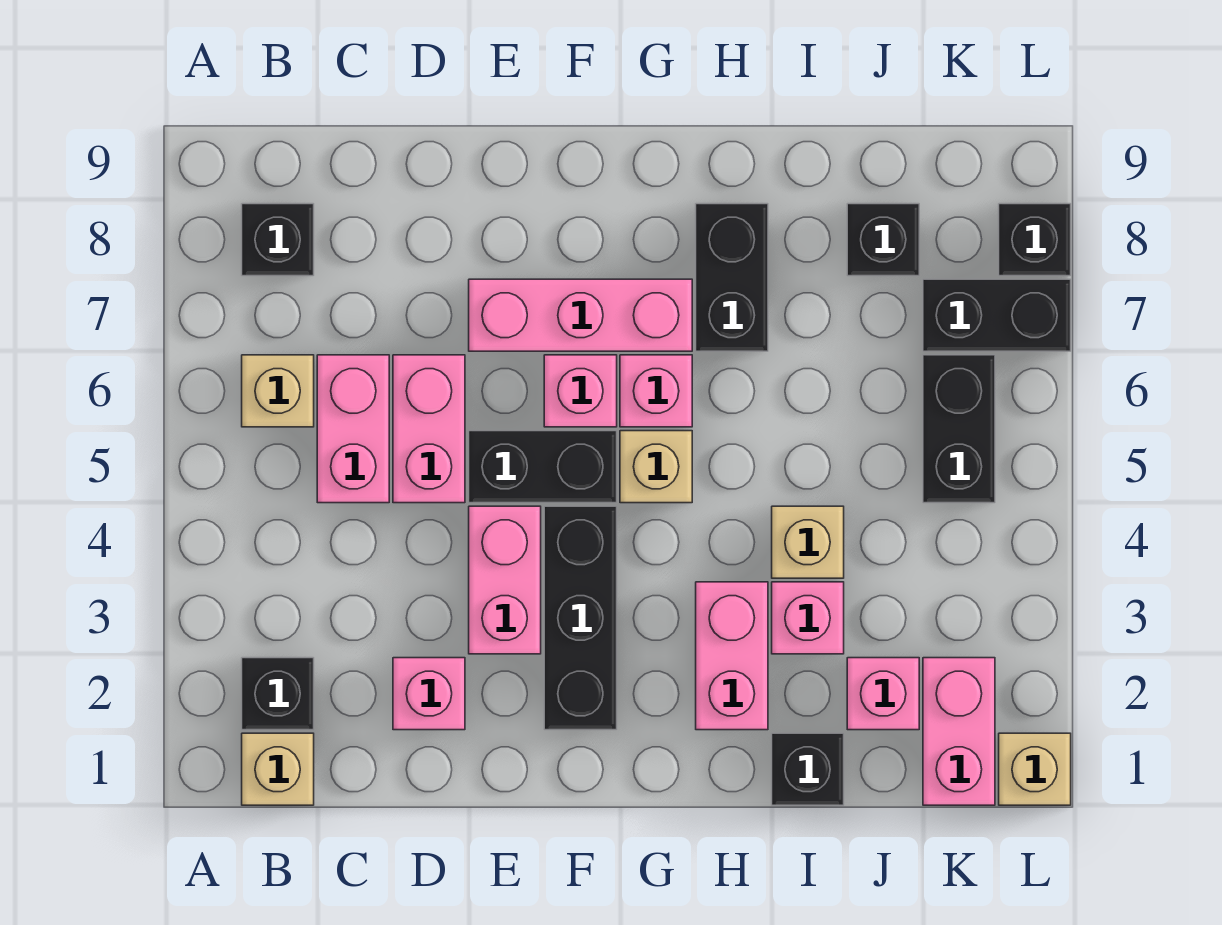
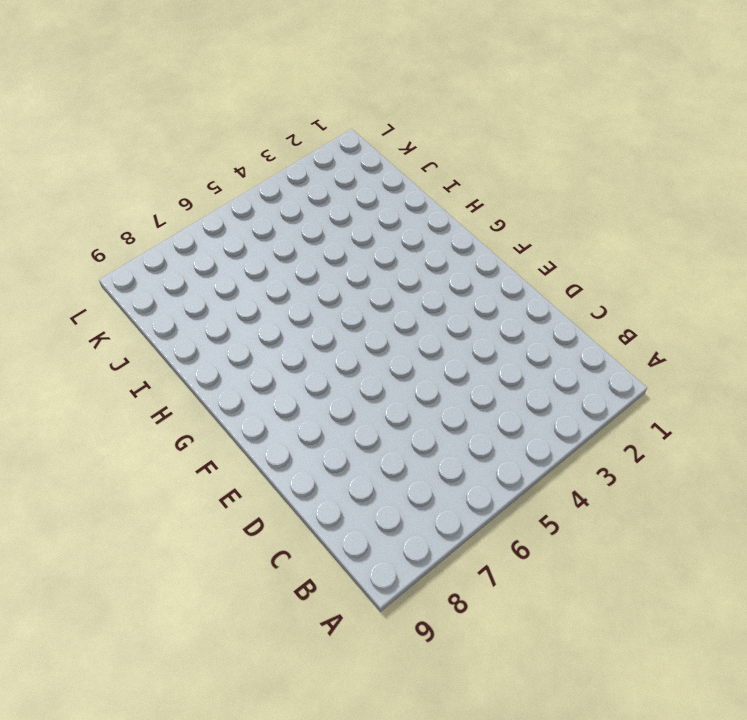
none -> tan 1x1 brick [242,733,314,805]
none -> black 1x1 brick [242,658,314,730]
none -> tan 1x1 brick [242,355,314,427]

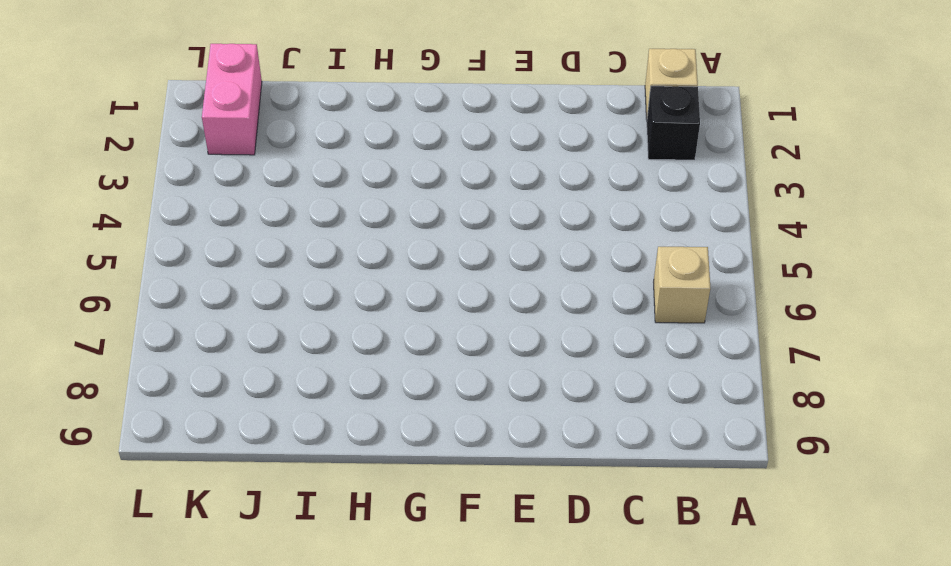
none -> black 1x1 brick [242,204,314,276]
none -> pink 1x2 brick [317,355,389,503]
none -> pink 1x1 brick [393,658,465,730]

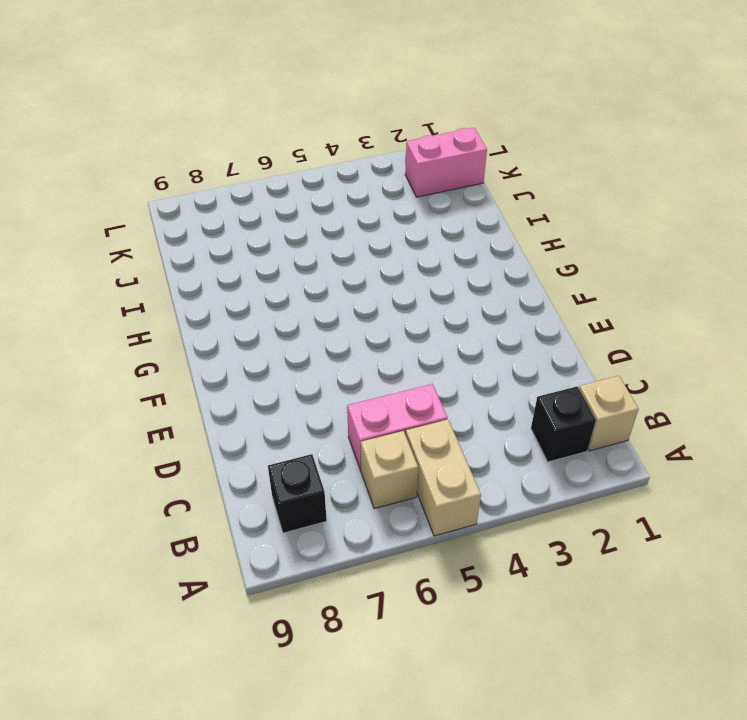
tan 1x2 brick [406,419,481,536] -> none
none -> pink 1x1 brick [393,658,465,730]
none -> pink 1x2 brick [393,355,465,503]
none -> pink 1x2 brick [469,506,541,654]

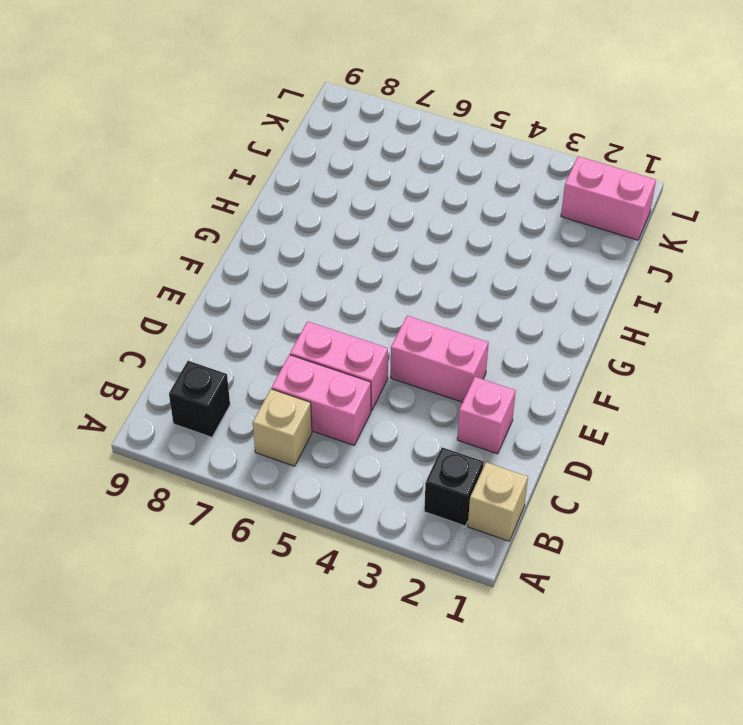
none -> black 1x2 brick [469,431,617,503]
none -> pink 1x3 brick [469,279,692,351]
none -> black 1x3 brick [544,506,617,730]

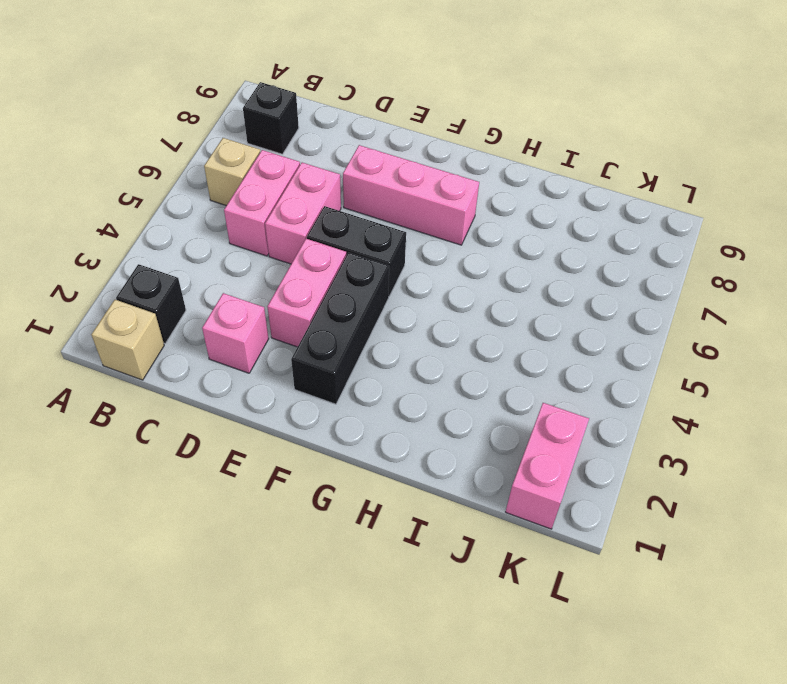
none -> pink 1x1 brick [544,355,617,427]
none -> tan 1x1 brick [620,431,692,503]
none -> pink 1x1 brick [620,355,692,427]

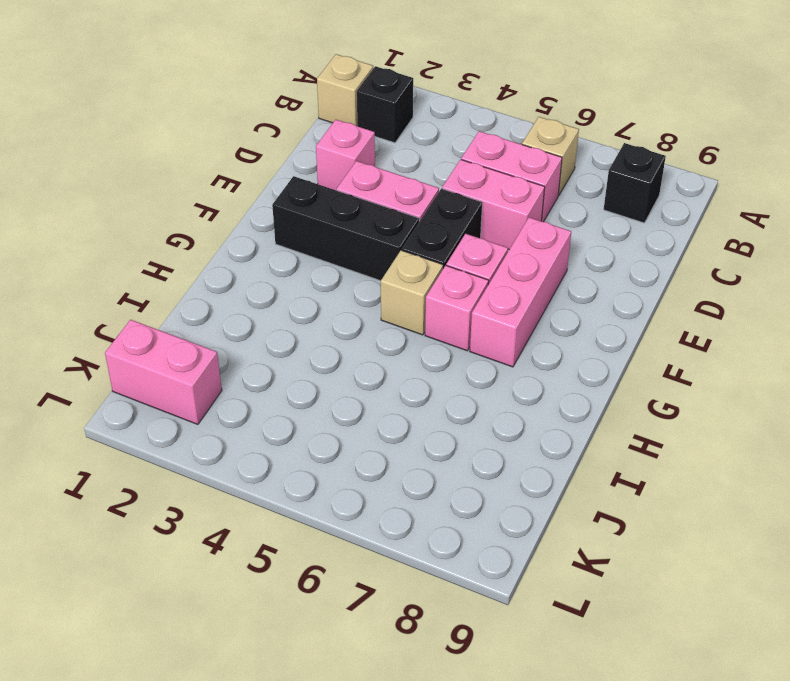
none -> pink 1x2 brick [696,582,768,730]
none -> black 1x2 brick [696,204,768,351]
none -> black 1x1 brick [772,733,844,805]

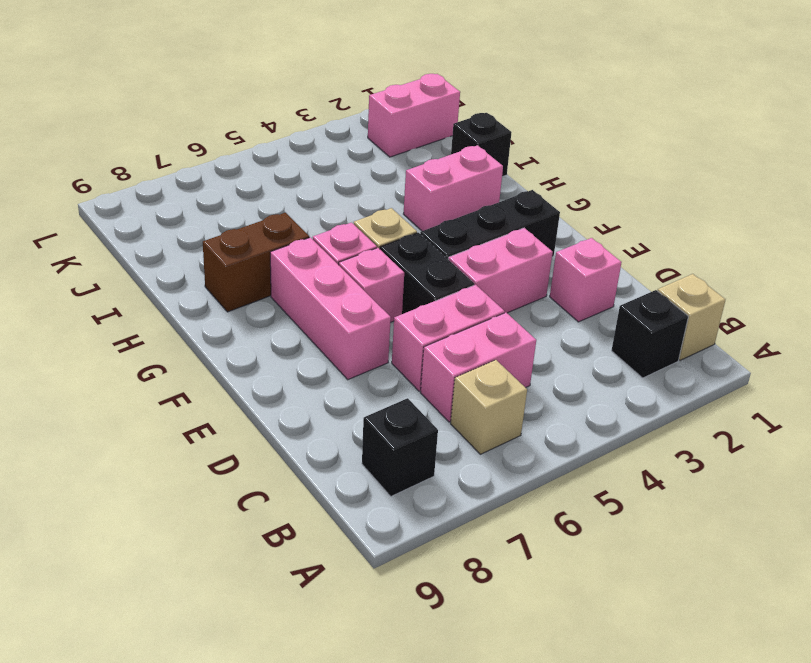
brown 1x2 brick [203,213,309,312] -> black 1x2 brick [696,204,768,351]
none -> pink 1x1 brick [772,582,844,654]
none -> tan 1x1 brick [772,506,844,578]
none -> pink 1x1 brick [847,658,919,730]

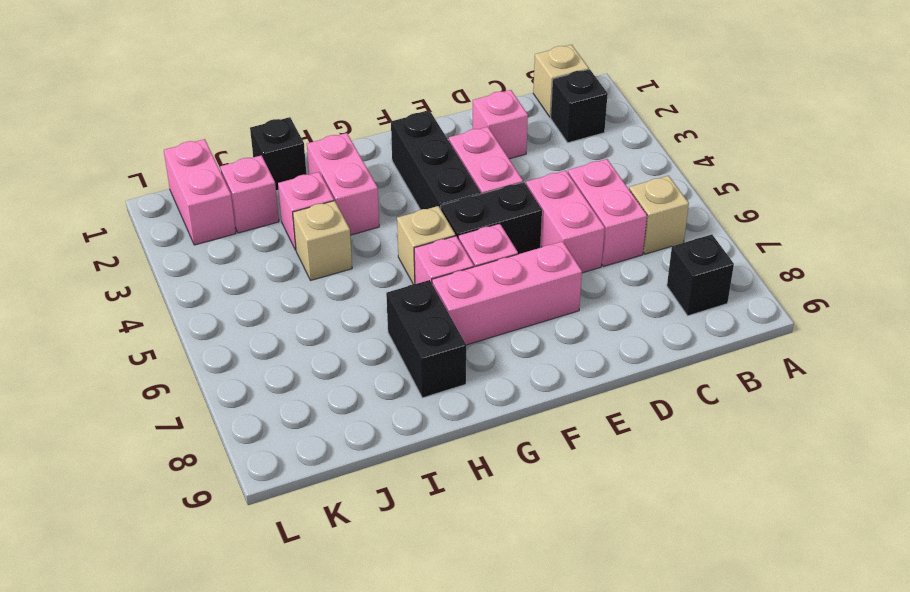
none -> black 1x1 brick [847,204,919,276]
none -> black 1x2 brick [923,355,995,503]
none -> black 1x2 brick [923,279,1071,351]

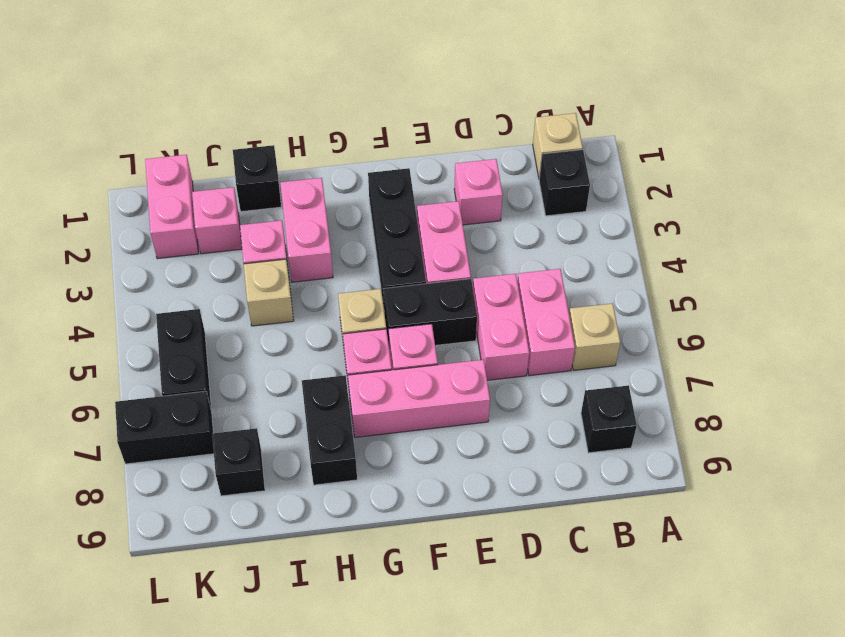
none -> tan 1x1 brick [999,733,1071,805]
none -> black 1x1 brick [999,204,1071,276]

